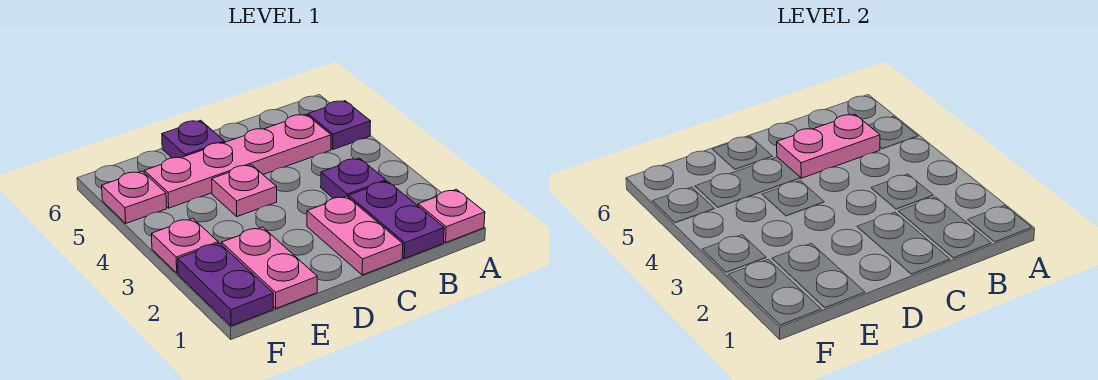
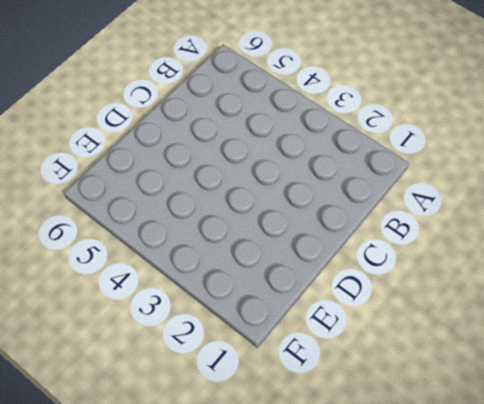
none -> pink 1x1 plate [418,189,485,243]
none -> purple 1x1 plate [308,101,371,149]
none -> purple 1x2 plate [349,181,444,259]

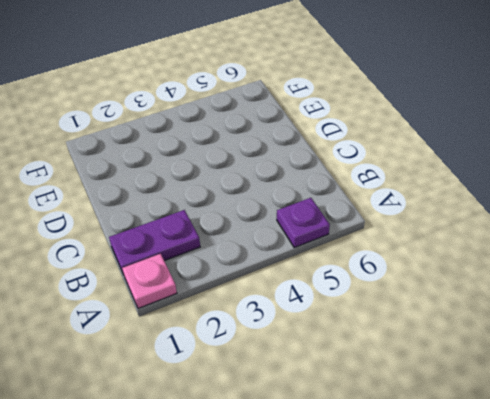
none -> purple 1x1 plate [321,158,386,198]
none -> pink 1x4 plate [144,114,331,208]
none -> pink 1x2 plate [307,196,403,275]

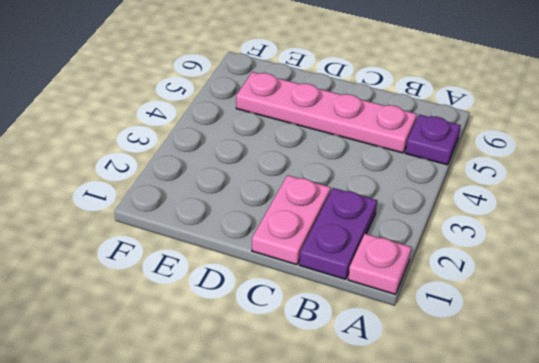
none -> purple 1x1 plate [321,158,386,198]
none -> pink 1x1 plate [212,165,277,217]
none -> purple 1x1 plate [162,120,225,158]

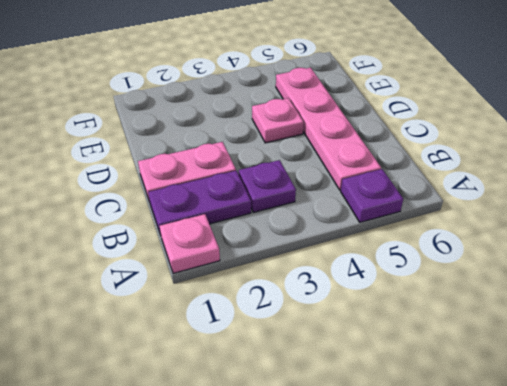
none -> purple 1x1 plate [162,120,225,158]
none -> pink 1x2 plate [222,227,317,308]
none -> purple 1x2 plate [178,243,273,326]

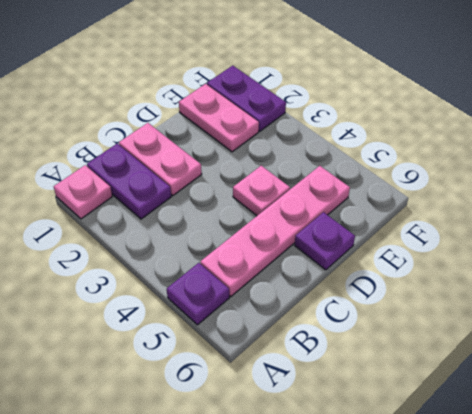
none -> purple 1x1 plate [321,158,386,198]
none -> pink 1x1 plate [152,218,218,273]
none -> pink 1x1 plate [102,171,167,223]

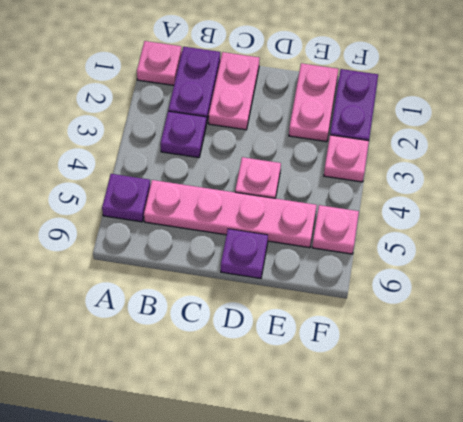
none -> pink 1x2 plate [777,114,880,178]

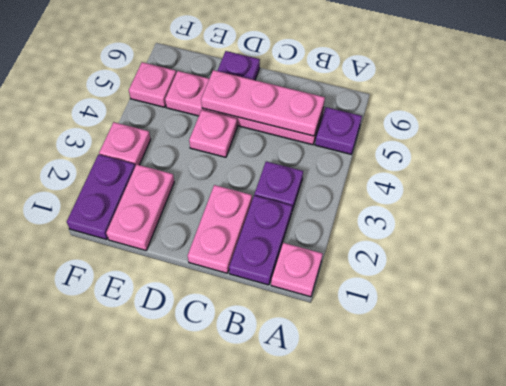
pink 1x3 plate [201,70,325,136] -> pink 1x2 plate [777,114,880,178]

